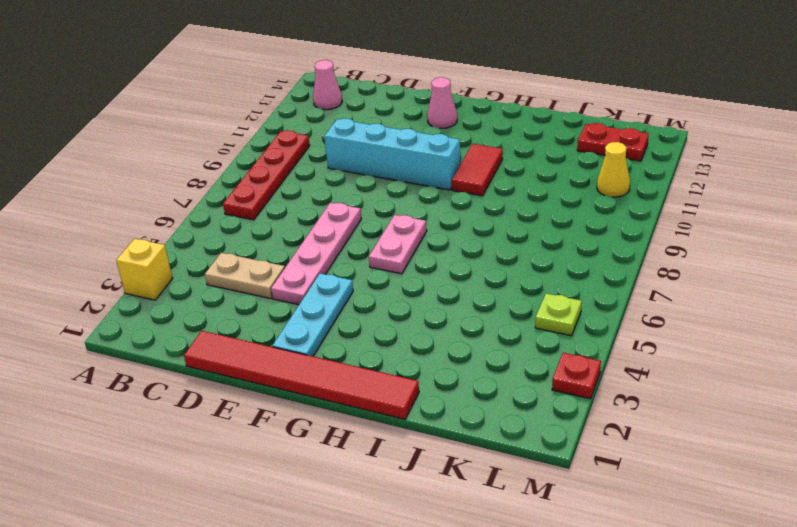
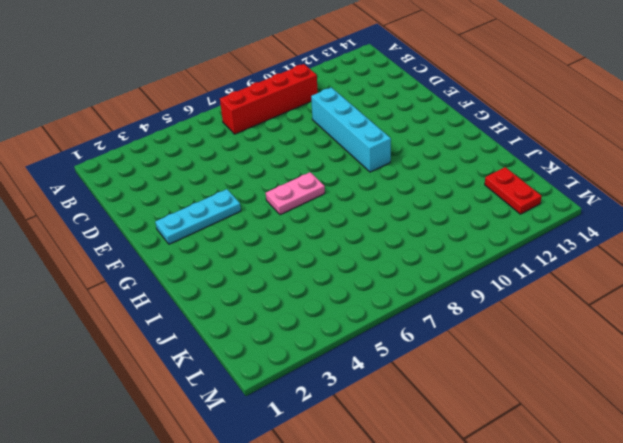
red 1x4 brick [220,64,318,134] -> red 1x4 plate [223,130,310,220]
none -> yellow 1x1 brick [116,239,173,300]
none -> pink 1x1 cone [313,60,342,110]
none -> tan 1x2 plate [205,253,285,299]

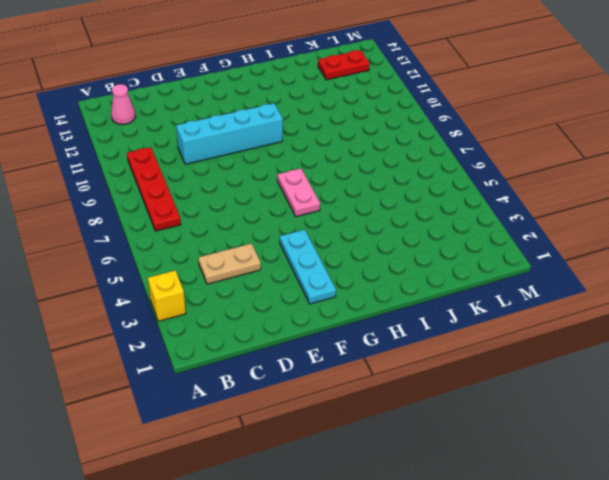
none -> red 1x6 tile [184,331,419,419]
none -> pink 1x4 plate [271,203,362,305]
none -> pink 1x1 cone [427,77,457,128]

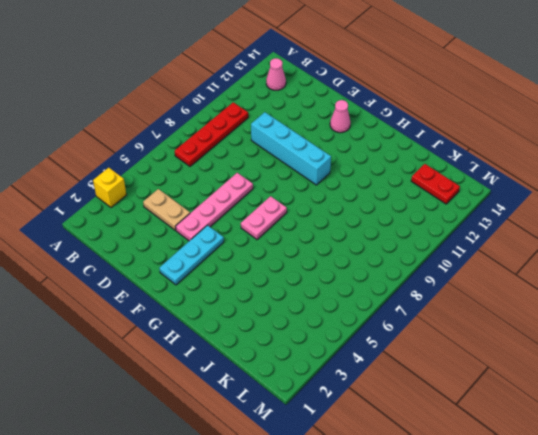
none -> red 1x6 tile [184,331,419,419]
none -> red 1x2 tile [452,144,503,196]
none -> lime 1x1 plate [535,293,582,336]

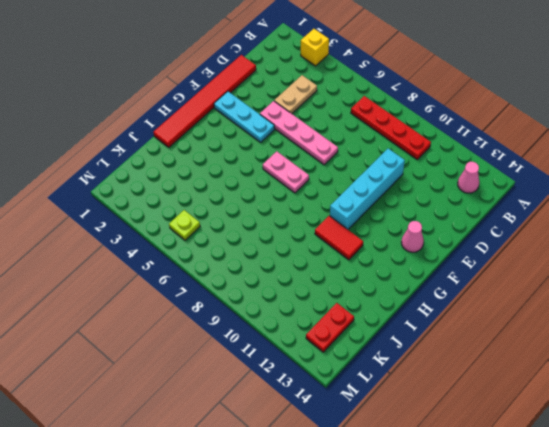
none -> yellow 1x1 cone [597,142,630,197]
none -> red 1x1 plate [552,353,601,399]

